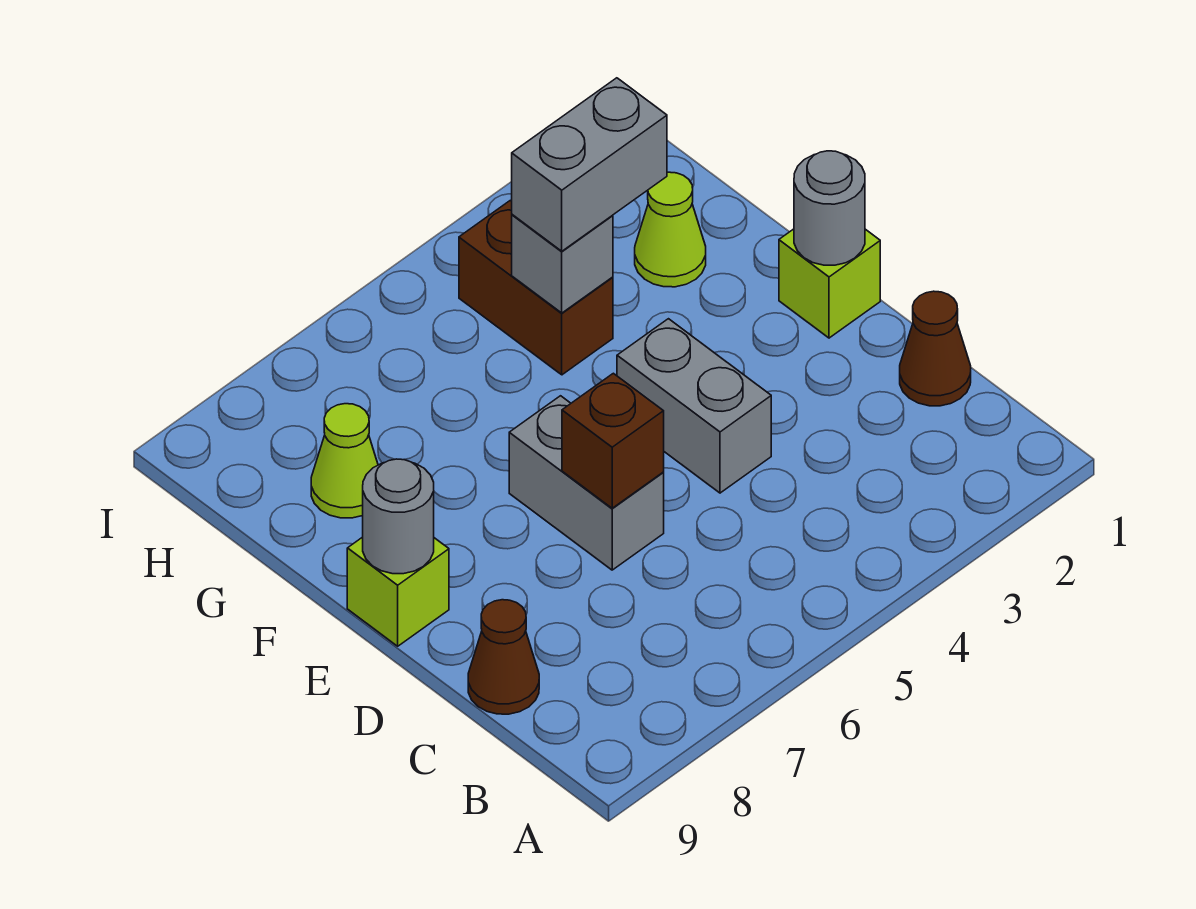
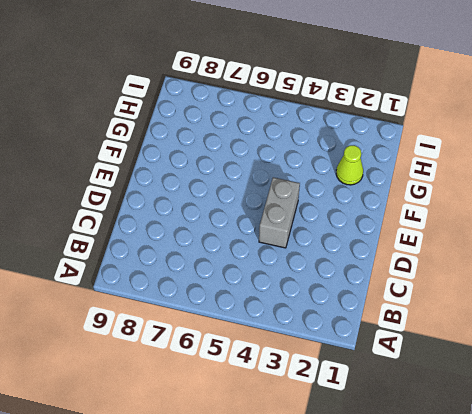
none -> brown 1x1 cone [900,291,971,406]
none -> brown 1x1 cone [468,600,539,714]
none -> grey 1x2 brick [509,396,664,570]

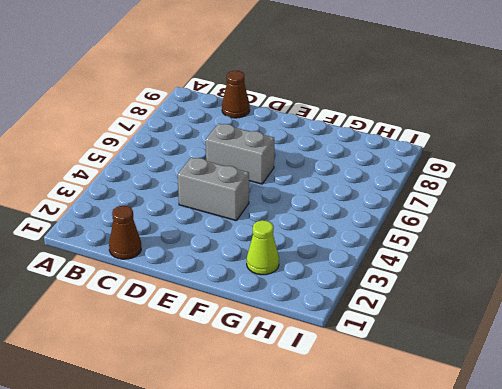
none -> lime 1x1 brick [779,229,880,338]
none -> lime 1x1 brick [347,537,449,646]
none -> brown 1x2 brick [459,201,613,375]

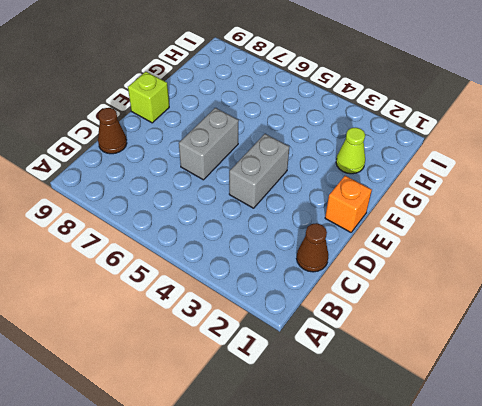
orange 1x1 brick [325,176,372,232] -> lime 1x1 brick [779,229,880,338]
none -> brown 1x2 brick [459,201,613,375]
none -> lime 1x1 cone [311,404,378,518]
none -> brown 1x1 brick [562,373,664,508]

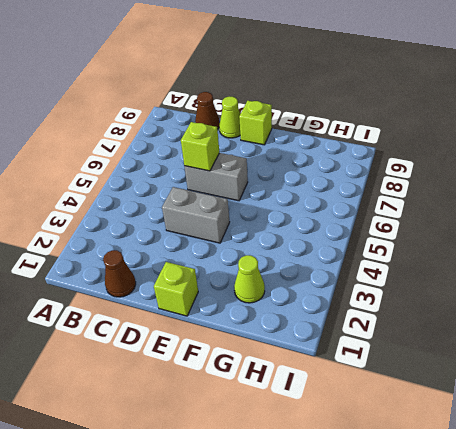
lime 1x1 brick [181,122,219,171] -> brown 1x1 brick [562,373,664,508]
lime 1x1 cone [219,97,240,138] -> lime 1x1 cone moved to [311,404,378,518]
none -> brown 1x2 brick [459,201,613,375]
none -> grey 1x1 round brick [794,151,865,265]
none -> grey 1x1 round brick [363,459,434,574]

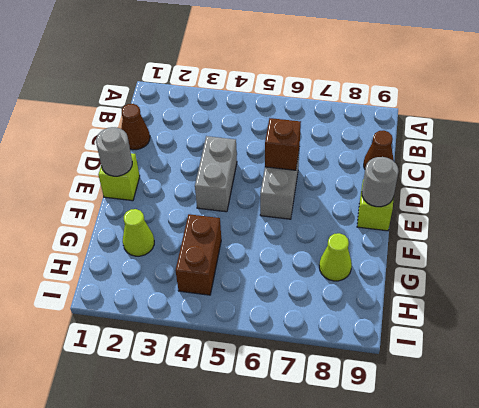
none -> grey 1x1 brick [512,215,613,313]
none -> grey 1x2 brick [512,78,667,251]

